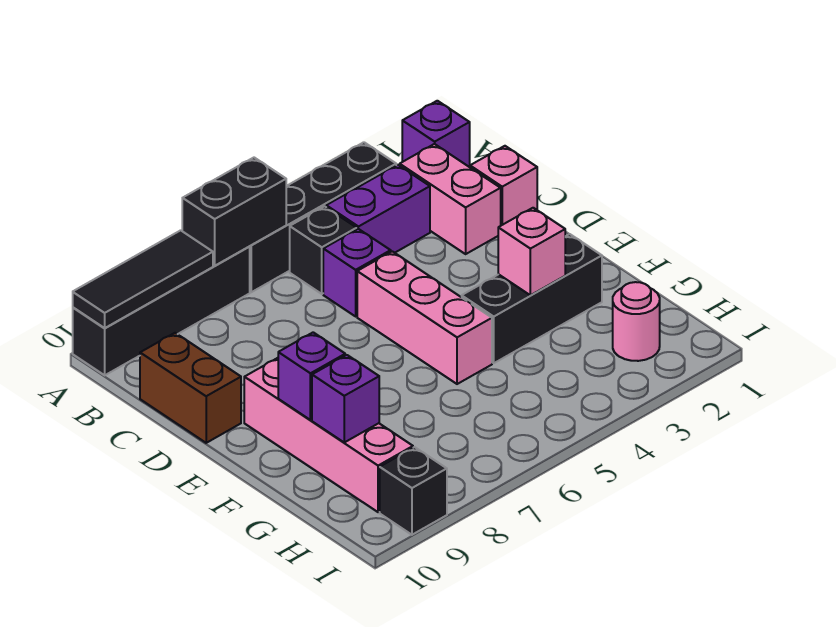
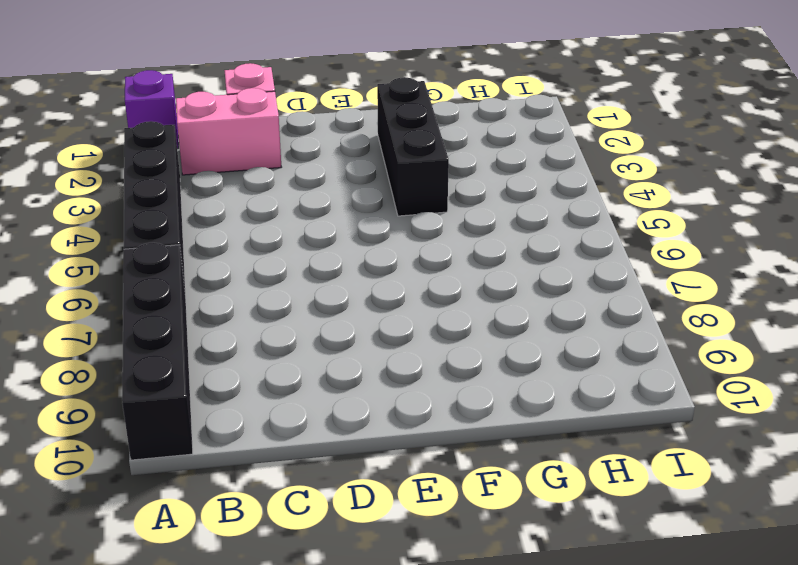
none -> purple 1x2 brick [326,165,430,253]
none -> black 1x1 brick [290,206,357,294]
none -> purple 1x1 brick [323,229,391,316]

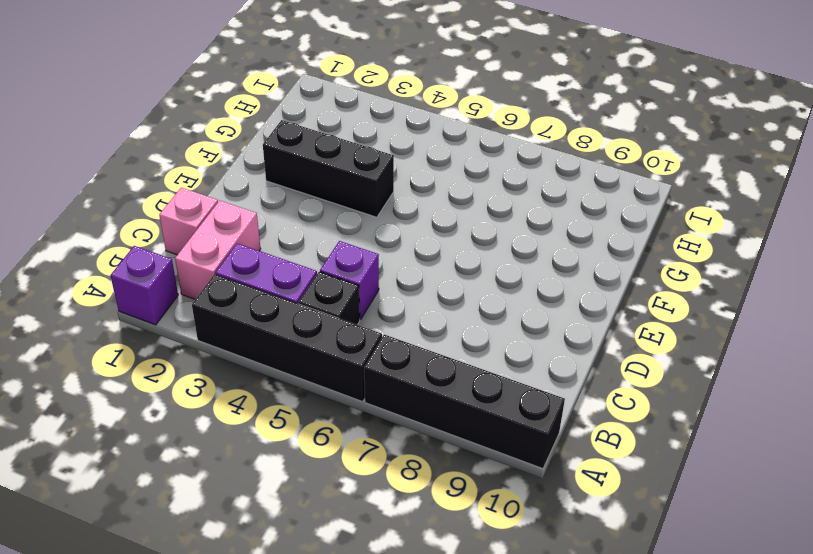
none -> brown 1x2 brick [140,333,241,443]
none -> pink 1x3 brick [357,251,492,384]
none -> pink 1x4 brick [244,358,413,512]

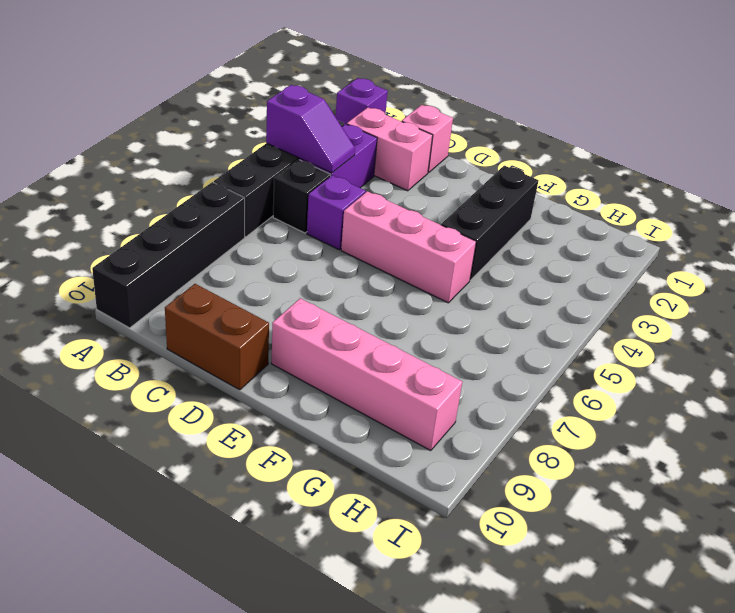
purple 1x2 slope [266,85,355,173] -> none
none -> pink 1x1 round brick [613,282,660,361]
none -> black 1x1 brick [380,447,447,535]
none -> black 1x2 brick [182,158,286,266]

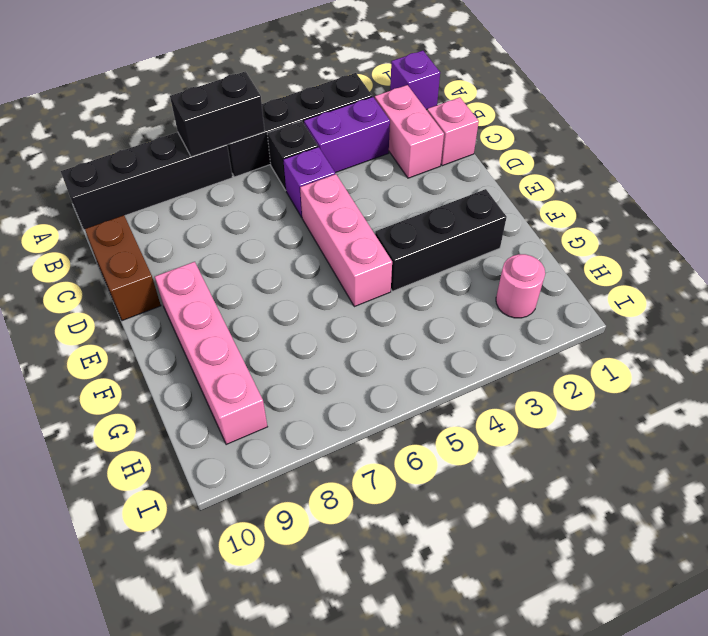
none -> black 1x1 brick [380,447,447,535]
none -> black 1x3 tile [73,230,213,328]
none -> pink 1x1 brick [498,208,565,295]

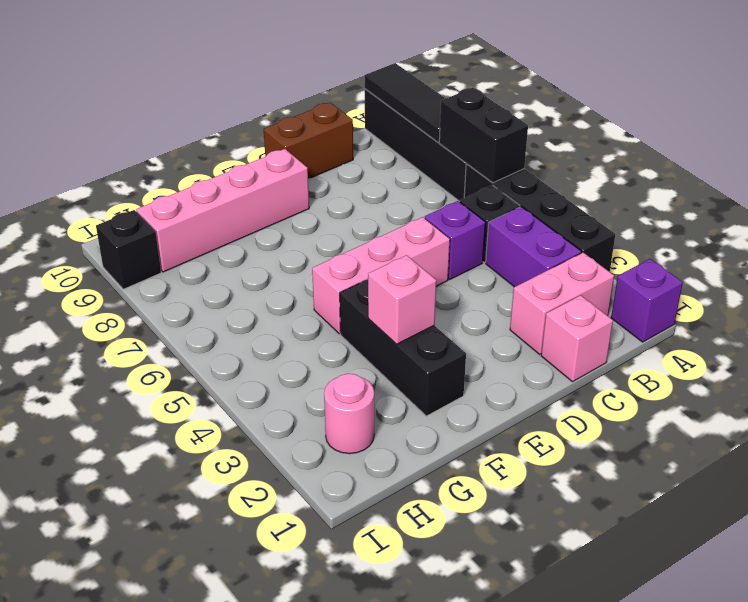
none -> purple 1x1 brick [278,332,345,420]
none -> purple 1x1 brick [312,355,379,442]

